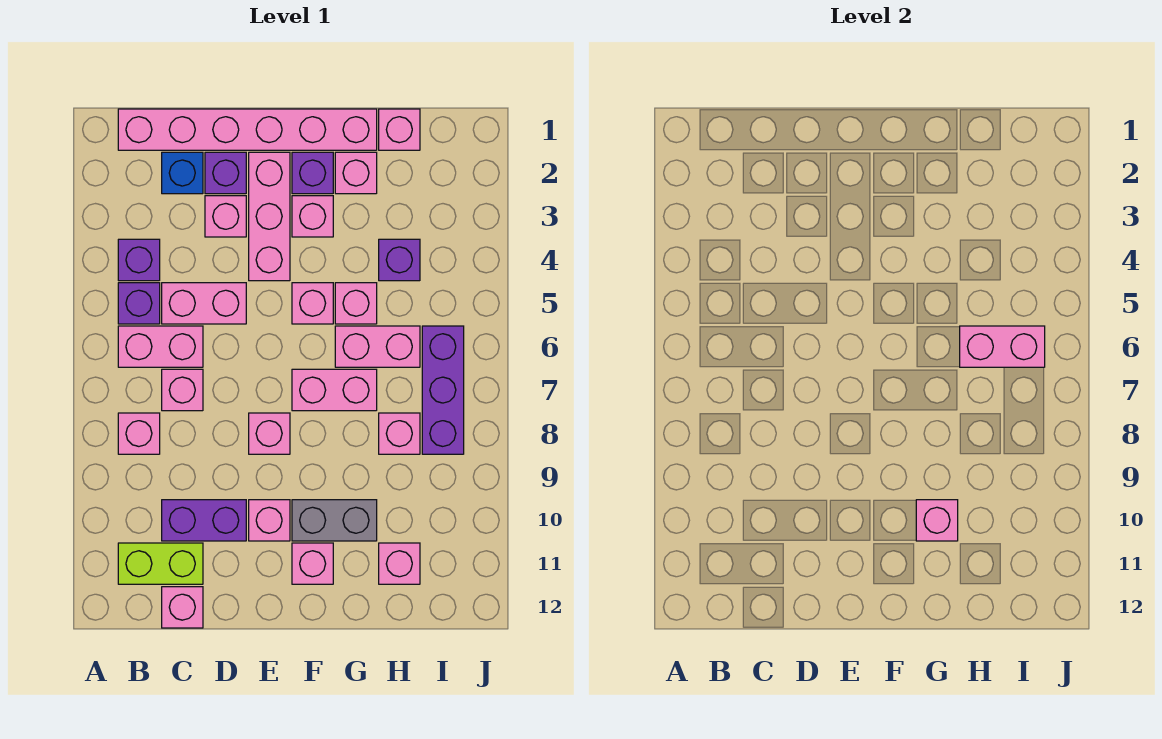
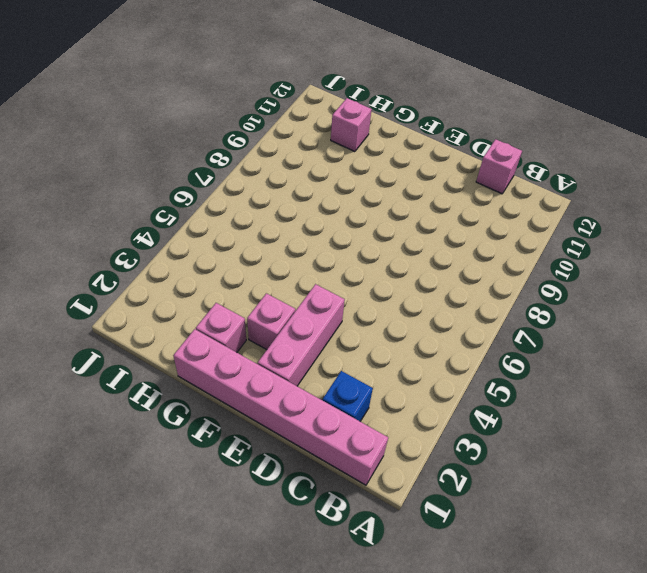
none -> purple 1x1 brick [118,239,160,281]
none -> purple 1x1 brick [118,283,160,324]
none -> pink 1x2 brick [118,326,203,367]
none -> pink 1x1 brick [118,413,160,454]

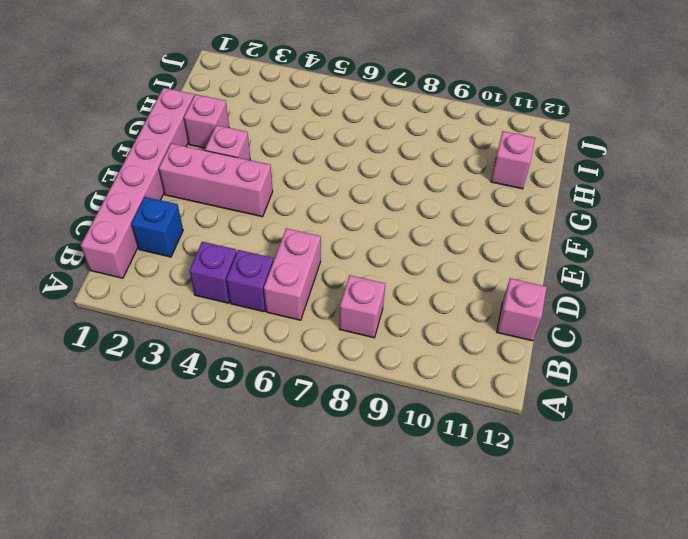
none -> lime 1x2 brick [118,543,203,584]
none -> pink 1x2 brick [162,283,246,324]
none -> pink 1x1 brick [162,369,203,411]
none -> purple 1x2 brick [162,500,246,541]

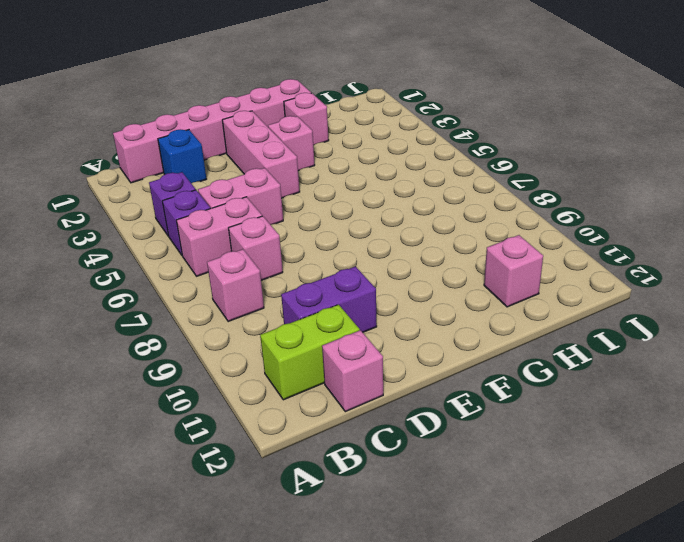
none -> purple 1x1 brick [205,152,246,194]
none -> pink 1x1 brick [205,196,246,237]
none -> pink 1x1 brick [249,413,290,454]
none -> pink 1x1 brick [249,500,290,541]

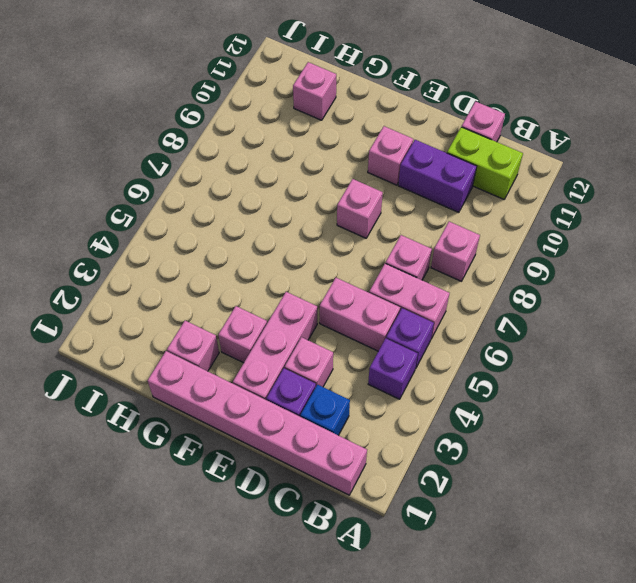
none -> purple 1x1 brick [292,152,333,194]
none -> pink 1x1 brick [292,283,333,324]
none -> pink 1x2 brick [292,369,377,411]
none -> grey 1x2 brick [292,500,377,541]

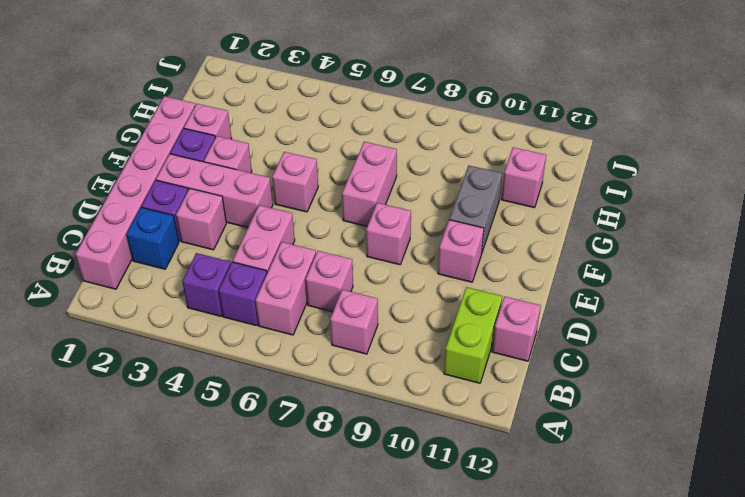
none -> purple 1x2 brick [162,500,246,541]
none -> pink 1x1 brick [292,543,333,584]
none -> pink 1x1 brick [335,283,377,324]
none -> pink 1x2 brick [335,326,420,367]

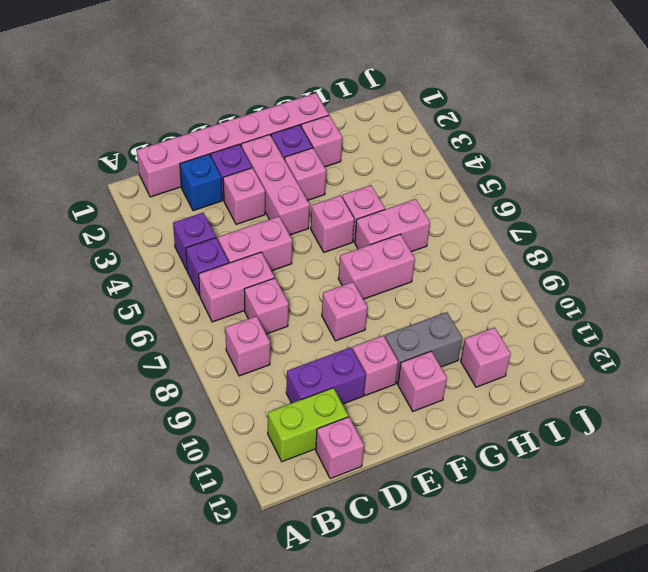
none -> pink 1x1 brick [379,109,420,150]
none -> purple 1x1 brick [379,239,420,281]
none -> pink 1x1 brick [379,413,420,454]
none -> purple 1x3 brick [422,326,464,454]

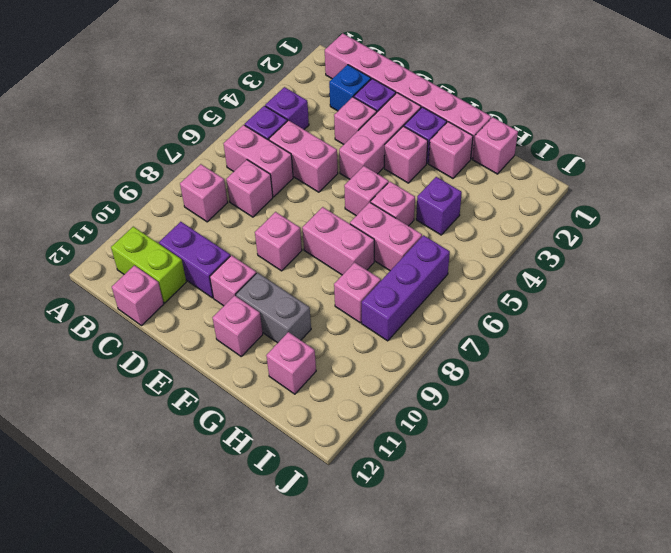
none -> pink 1x1 brick [916,500,958,541]
none -> pink 1x2 brick [960,326,1045,367]

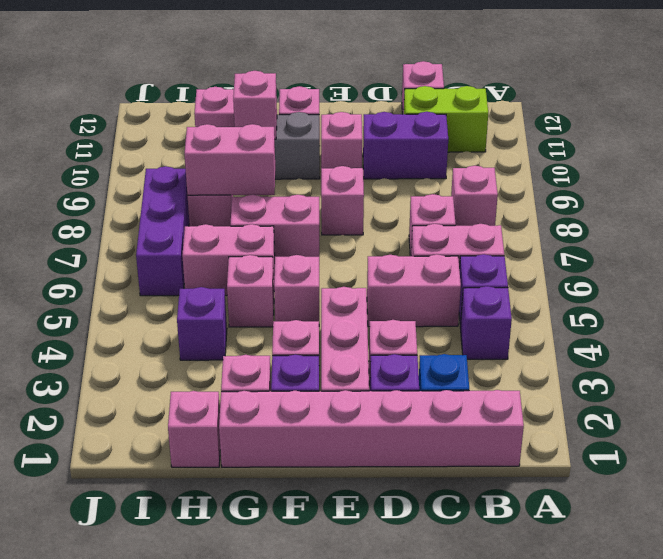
pink 1x2 brick [185,124,275,195] -> pink 1x2 brick moved to [960,326,1045,367]

